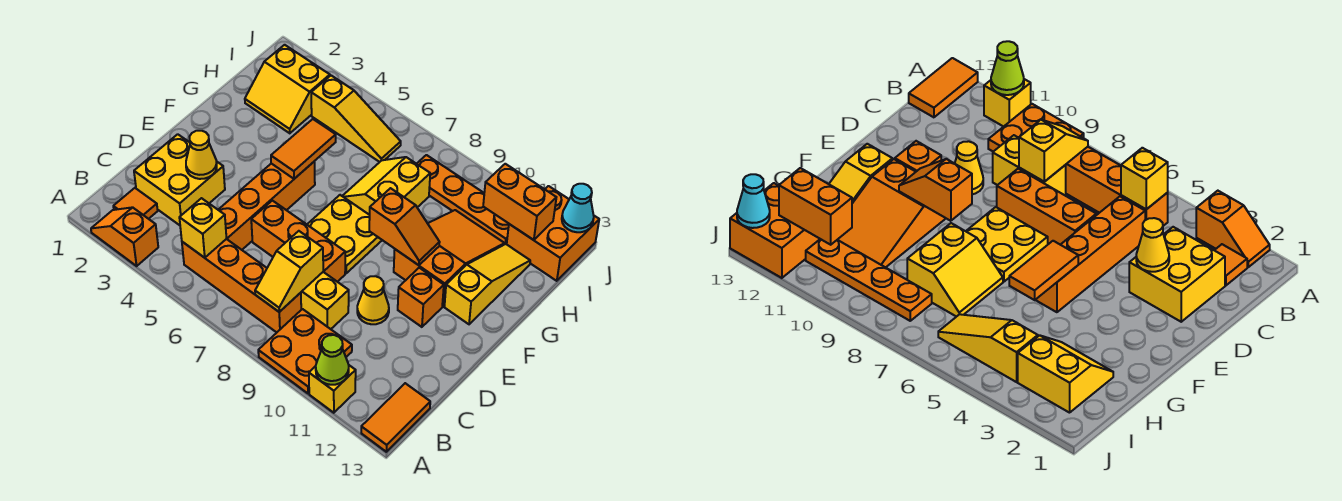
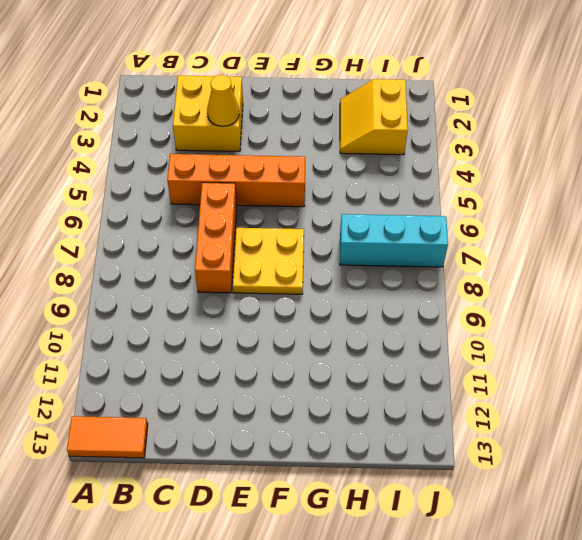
cyan 1x3 brick [340,214,448,267] -> yellow 2x2 slope [343,157,430,215]
none -> orange 1x2 slope [91,207,158,266]
none -> orange 2x2 plate [258,309,352,393]
none -> yellow 1x1 brick [309,365,356,413]

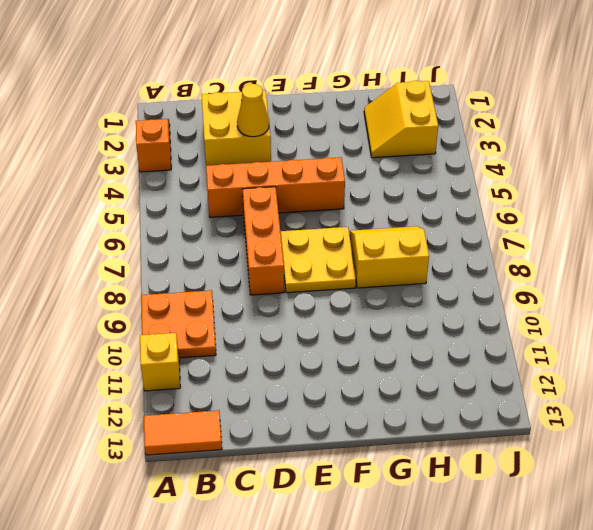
none -> orange 1x1 tile [113,188,158,219]
none -> orange 1x4 brick [182,239,301,332]
none -> yellow 1x2 brick [301,272,349,329]

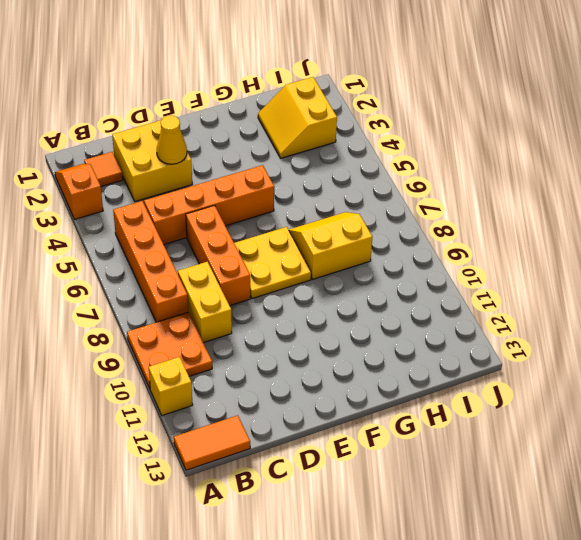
none -> yellow 1x1 cone [357,276,389,324]
none -> orange 1x1 brick [398,268,444,327]
none -> orange 2x3 slope [394,210,505,306]

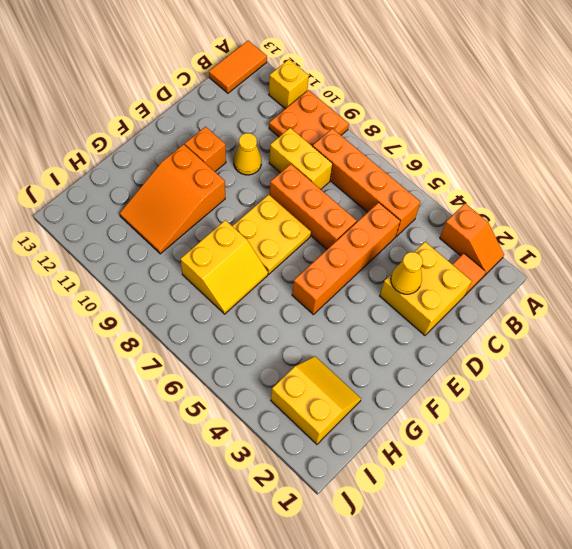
none -> yellow 1x3 slope [445,244,530,324]
none -> yellow 1x3 slope [311,76,401,162]
none -> orange 1x4 plate [417,155,509,244]

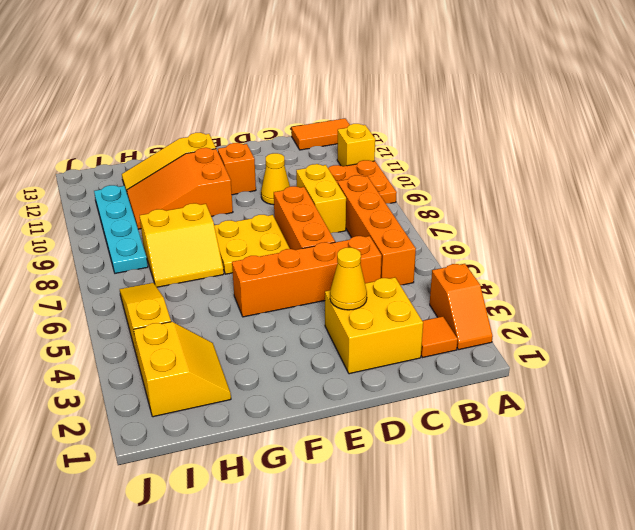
cyan 1x4 plate [94,185,148,273] -> orange 1x4 plate [417,155,509,244]
none -> orange 2x2 brick [507,186,599,281]
none -> lime 1x1 cone [316,335,349,385]
none -> yellow 1x1 brick [179,198,226,258]

